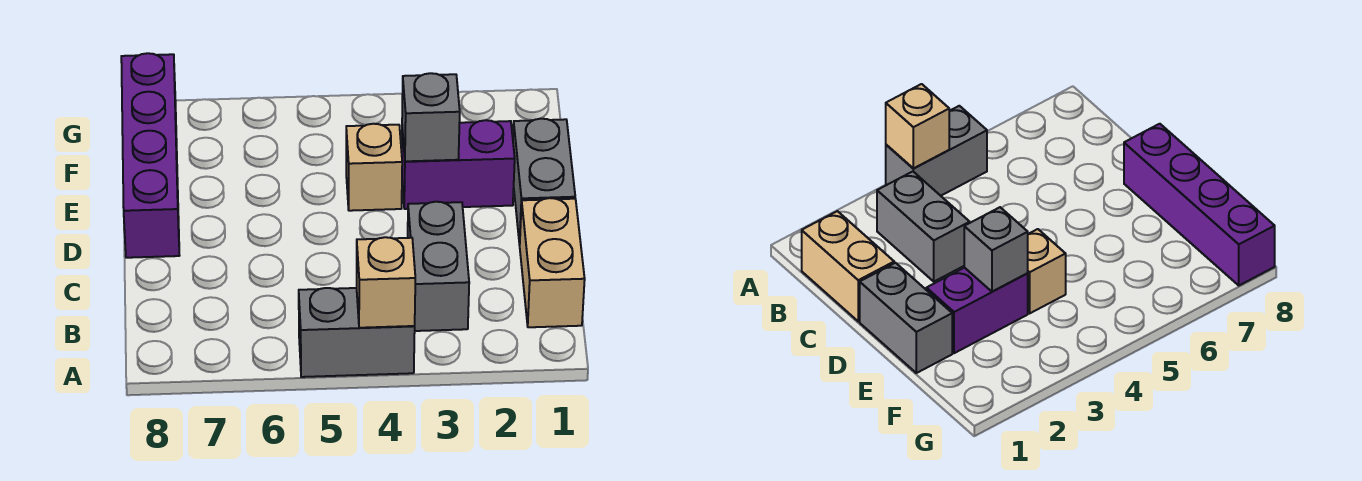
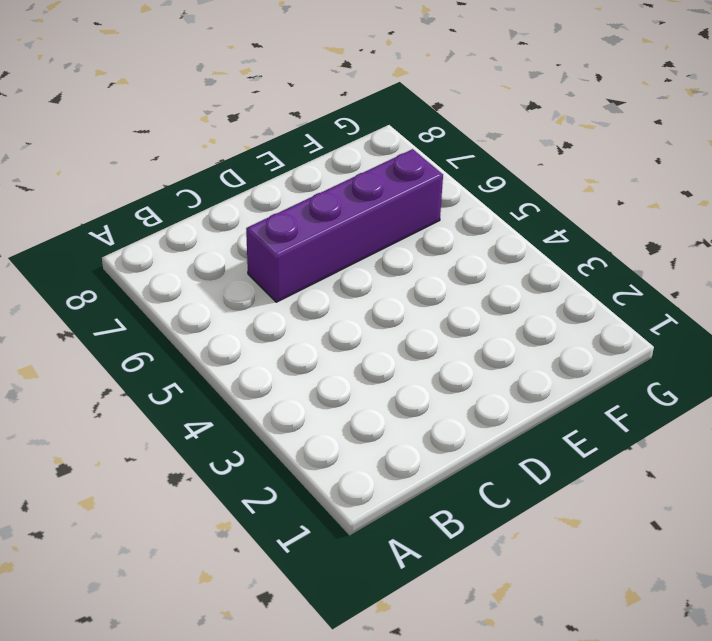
purple 1x4 brick [246,149,443,302] -> purple 1x4 brick moved to [121,53,180,258]
none -> grey 1x2 brick [299,288,415,377]
none -> tan 1x2 brick [520,198,585,327]

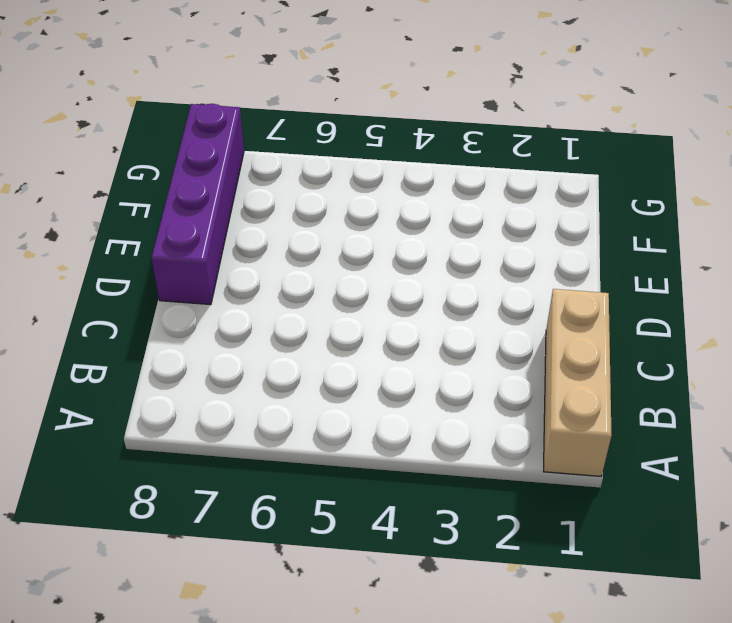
tan 1x3 brick [544,289,612,476] -> tan 1x2 brick [520,198,585,327]
none -> grey 1x2 brick [299,288,415,377]
none -> grey 1x2 brick [408,202,469,331]

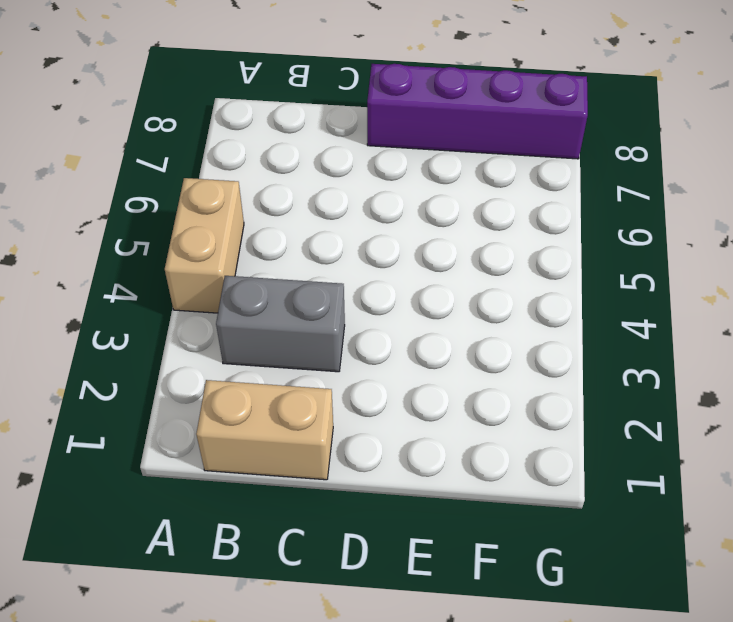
tan 1x2 brick [165,178,244,313] -> grey 1x2 brick [299,288,415,377]
none -> grey 1x2 brick [513,119,575,245]
none -> purple 1x2 brick [402,120,515,209]

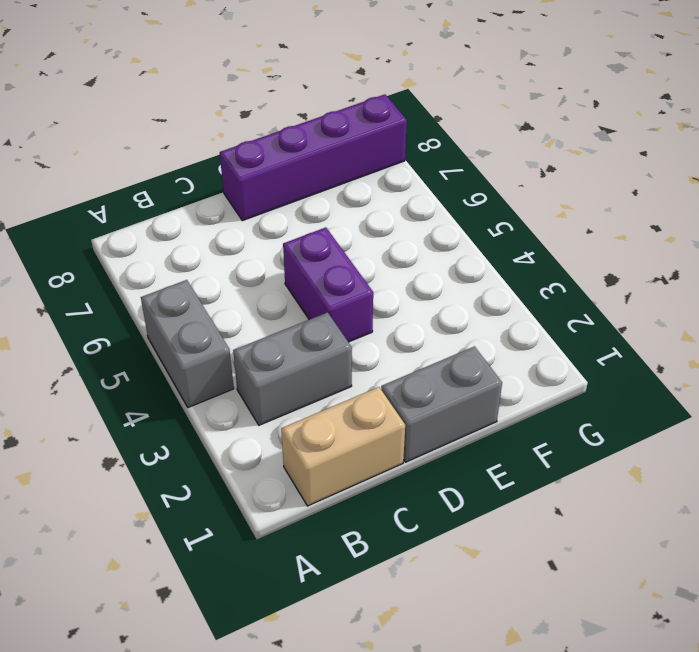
purple 1x2 brick [283,227,373,342] -> purple 1x2 brick moved to [402,120,515,209]
none -> tan 1x1 brick [346,124,402,211]
none -> tan 1x1 brick [357,237,415,328]

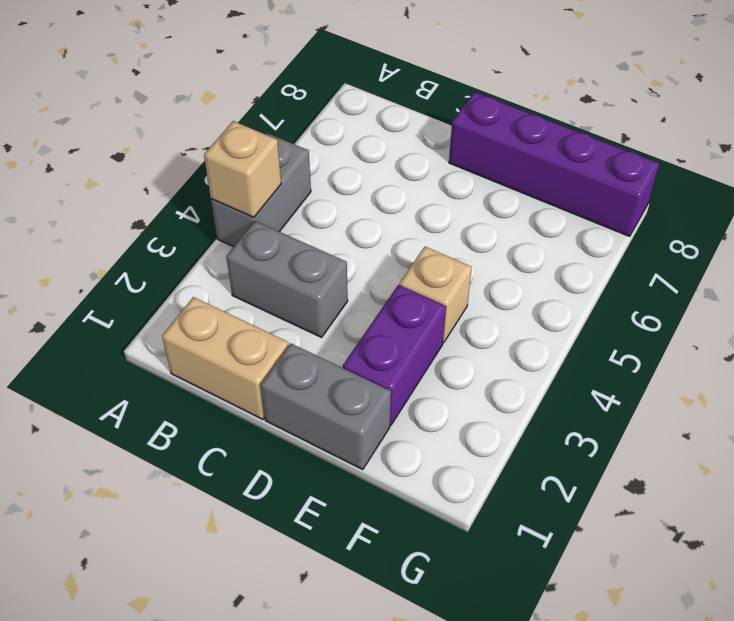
none -> grey 1x1 brick [402,73,460,161]

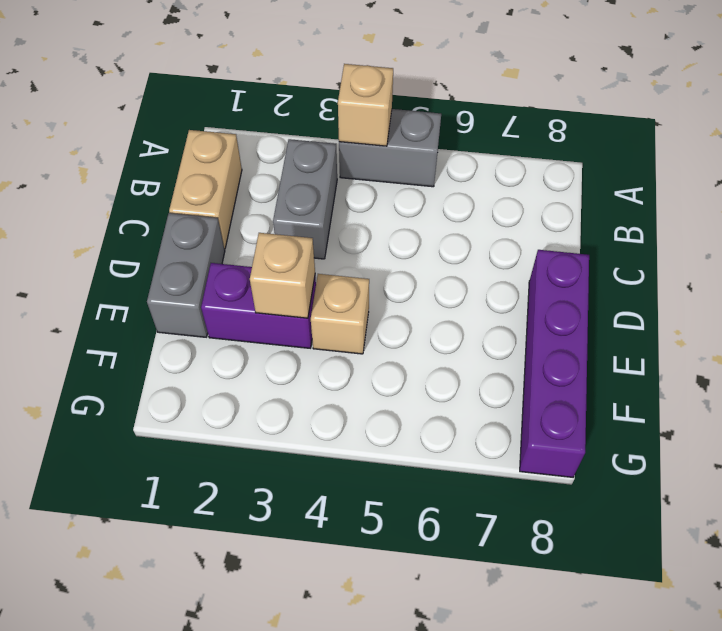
tan 1x1 brick [250,233,315,318] -> grey 1x1 brick [402,73,460,161]

